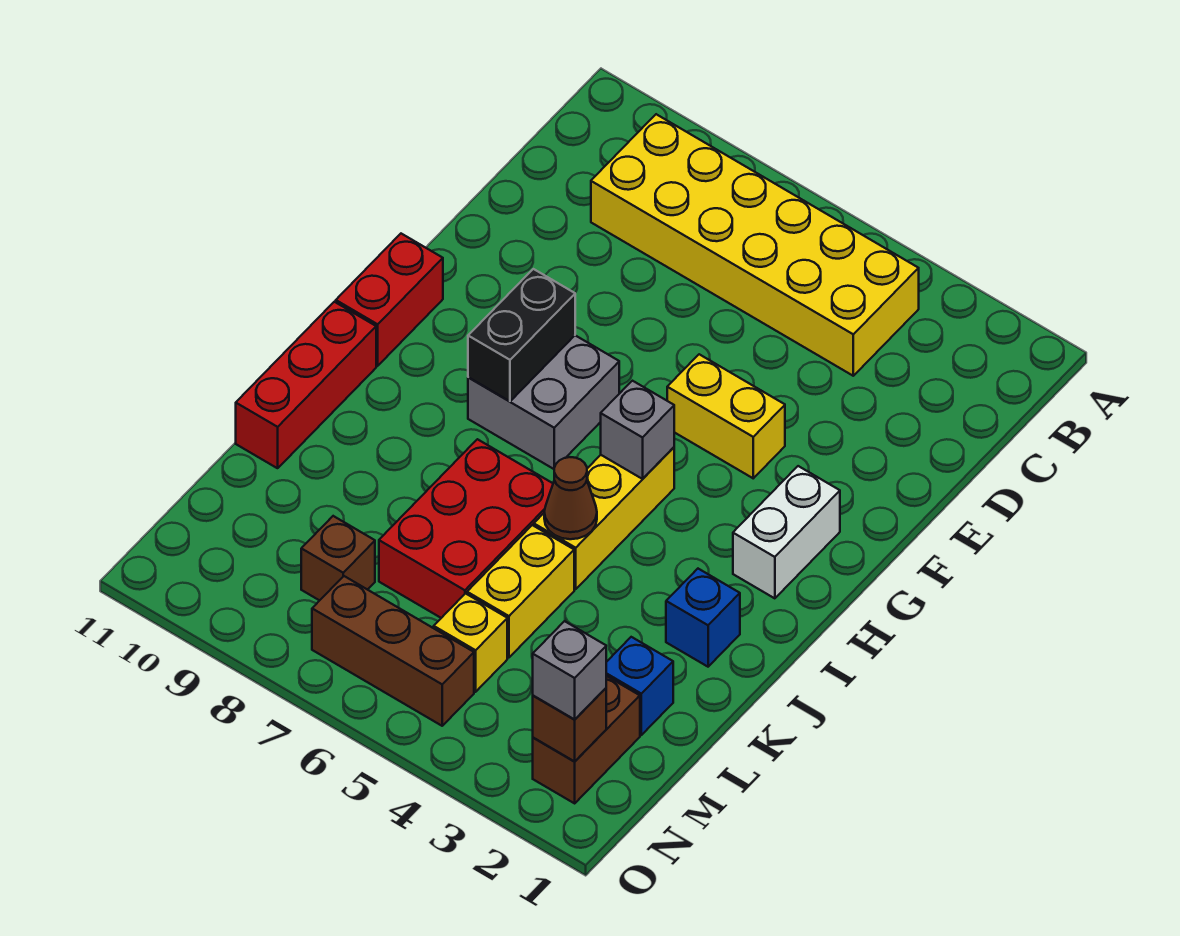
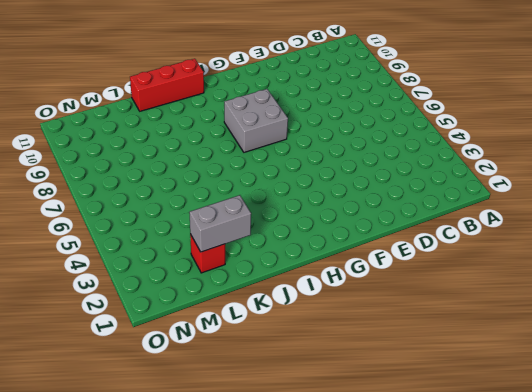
grey 1x2 brick [189,195,251,252] -> none
red 1x1 brick [190,234,225,273] -> blue 1x1 brick [606,637,673,735]
none -> yellow 2x6 brick [591,114,919,376]
none -> yellow 1x2 brick [667,354,785,478]
none -> white 1x2 brick [733,466,840,598]

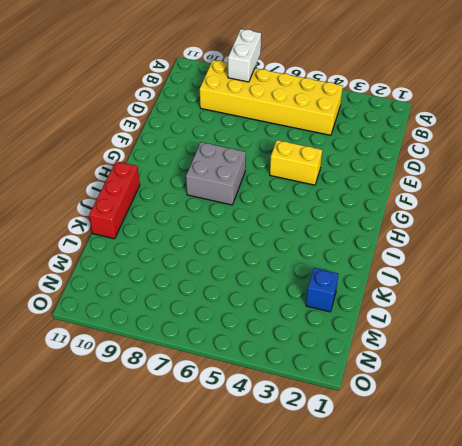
white 1x2 brick [228,29,261,82] -> white 1x2 brick moved to [733,466,840,598]
none -> red 1x2 brick [336,234,443,366]
none -> yellow 1x3 brick [534,447,674,589]
none -> blue 1x1 brick [666,569,740,667]

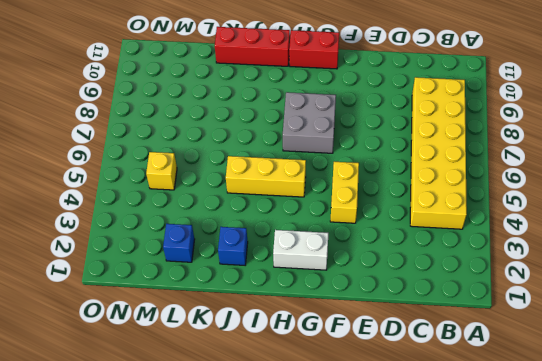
none -> red 2x3 brick [379,439,553,618]
none -> yellow 1x2 brick [467,525,574,658]
none -> brown 1x2 brick [533,676,640,803]

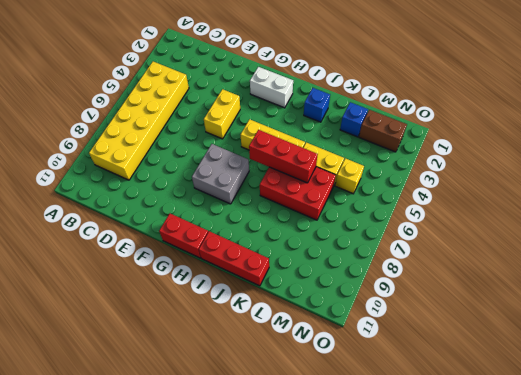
red 1x3 brick [249,130,318,183] -> none
none -> brown 1x1 brick [301,516,375,601]
none -> brown 1x3 brick [312,576,474,726]
none -> black 1x2 brick [468,269,575,401]

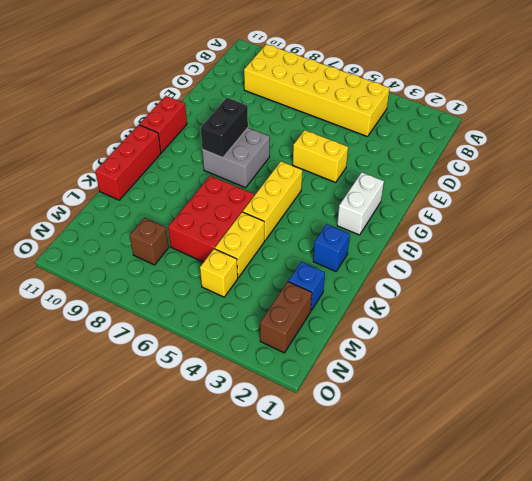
none -> brown 1x3 brick [312,576,474,726]
none -> grey 1x1 brick [601,381,674,479]
none -> brown 1x1 cone [544,457,597,539]

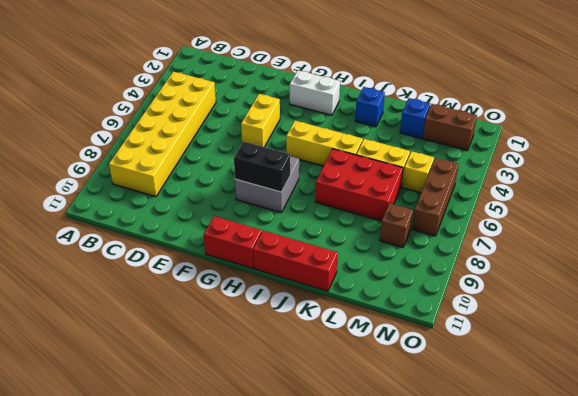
none -> grey 1x1 brick [601,381,674,479]
none -> brown 1x1 cone [544,457,597,539]
none -> brown 1x1 brick [533,688,606,762]

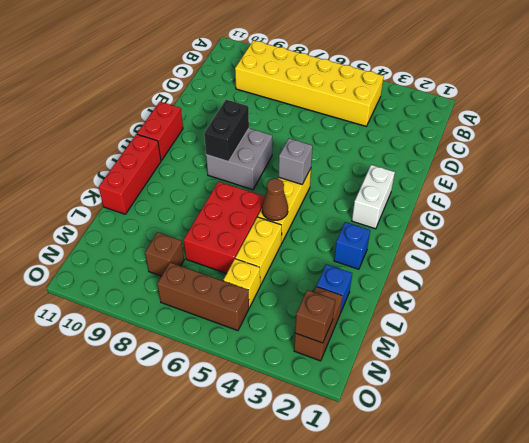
none -> yellow 1x2 brick [667,354,785,478]
none -> grey 1x1 brick [533,621,606,719]

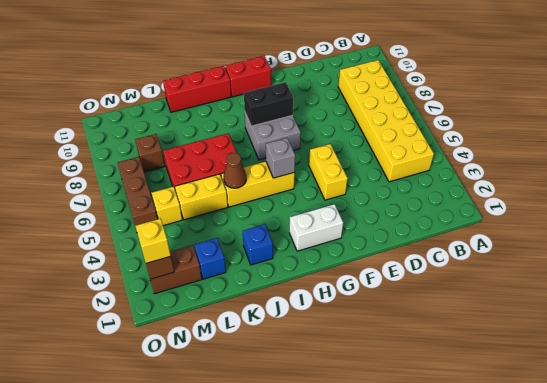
yellow 1x1 brick [135,219,171,263] -> grey 1x1 brick [533,621,606,719]

